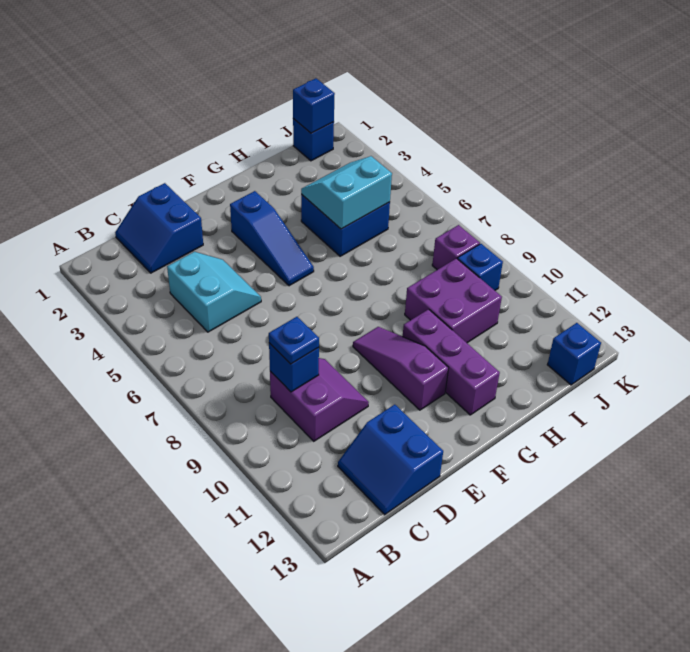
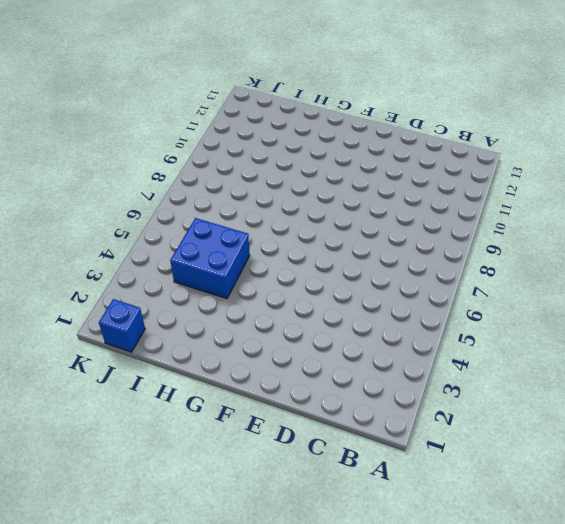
none -> blue 2x2 slope [115,183,203,273]
none -> cyan 2x2 slope [167,252,261,332]
none -> purple 2x2 slope [270,358,369,441]

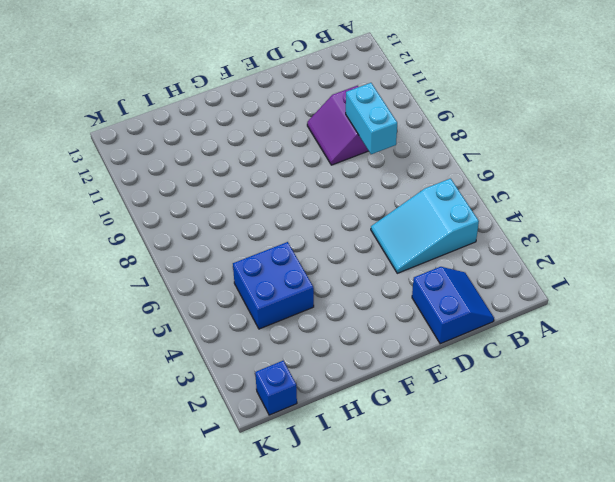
cyan 2x3 slope [371,179,479,273] -> cyan 2x2 slope [167,252,261,332]
cyan 1x2 brick [346,83,397,154] -> blue 1x1 brick [269,343,319,392]
none -> blue 2x2 slope [338,405,443,515]
none -> blue 1x3 slope [230,191,314,286]
none -> purple 1x3 slope [353,327,448,410]

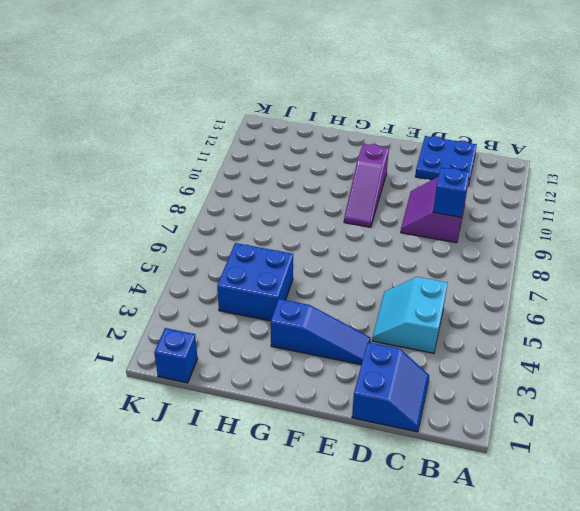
blue 2x2 plate [415,136,477,186] -> blue 2x2 slope [338,405,443,515]
blue 1x3 slope [271,299,371,365] -> blue 1x3 slope turned to [230,191,314,286]
none -> purple 1x3 brick [403,309,500,415]
none -> purple 2x2 brick [405,258,502,343]
none -> purple 1x1 brick [432,225,480,270]

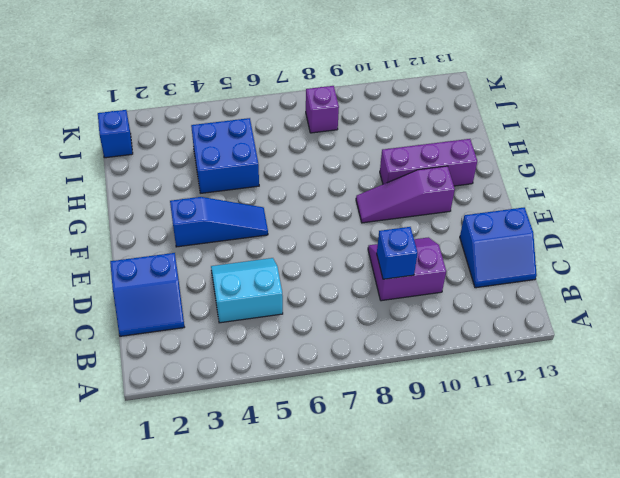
none -> purple 2x2 brick [405,258,502,343]
none -> blue 1x1 brick [458,244,503,290]
none -> blue 1x1 brick [547,323,601,385]

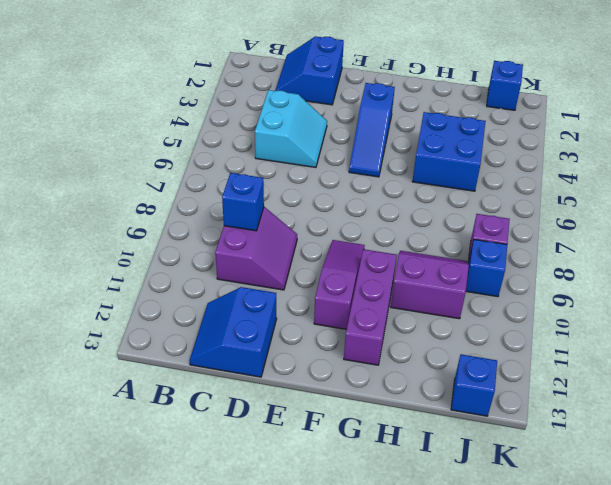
purple 2x2 slope [391,251,469,319] -> purple 2x2 brick [405,258,502,343]
none -> cyan 2x2 slope [301,156,392,229]
none -> blue 1x1 brick [293,78,335,133]
none -> blue 1x1 plate [269,317,319,364]

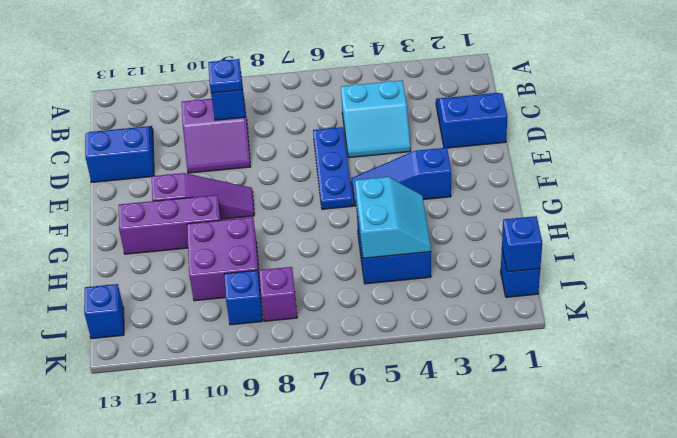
blue 1x3 plate [313,127,353,209] -> none

